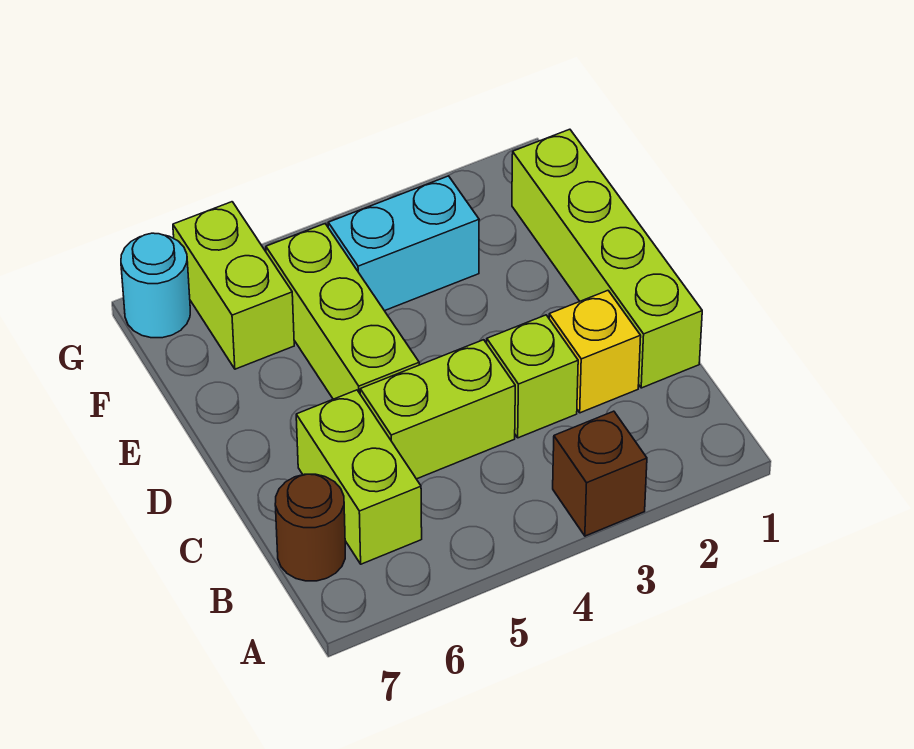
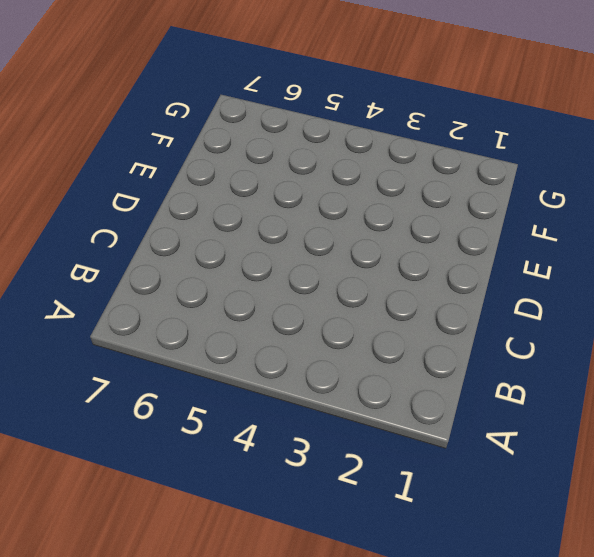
none -> brown 1x1 brick [553,411,647,536]
none -> lime 1x2 brick [296,390,422,564]

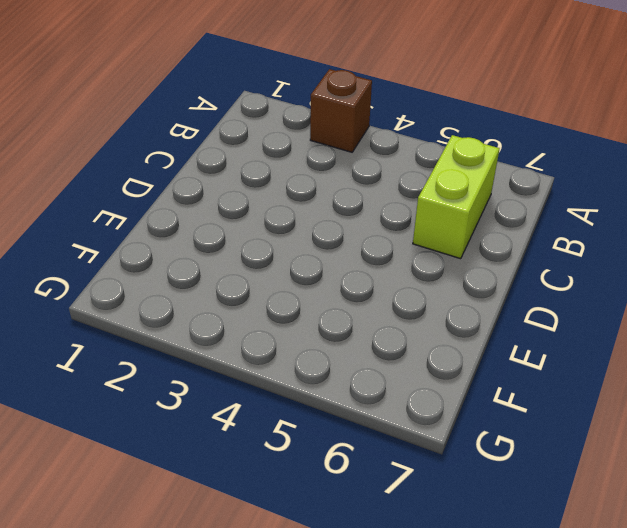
none -> brown 1x1 round brick [275,474,345,581]
none -> lime 1x4 brick [512,129,702,388]

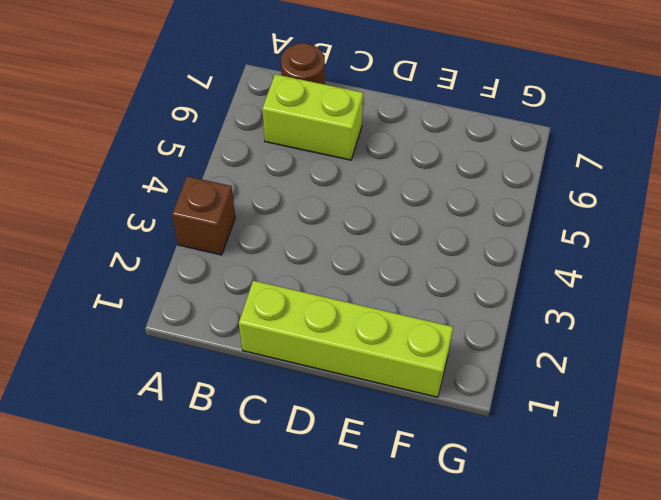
none -> yellow 1x1 brick [549,291,641,413]
none -> lime 1x1 brick [487,315,578,438]

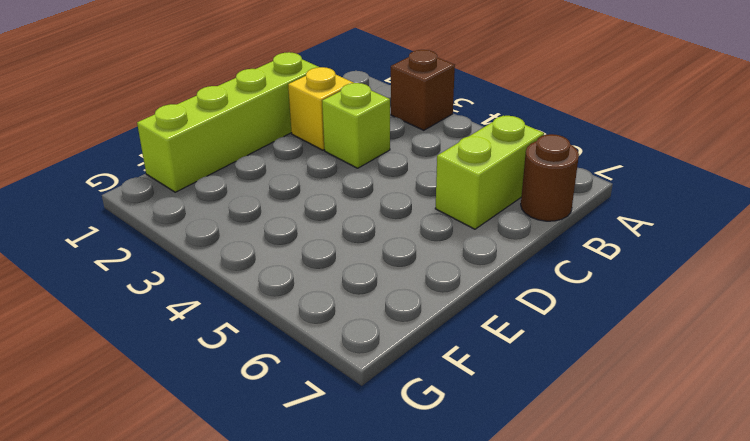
none -> lime 1x2 brick [360,340,515,479]
none -> lime 1x3 brick [266,224,419,399]

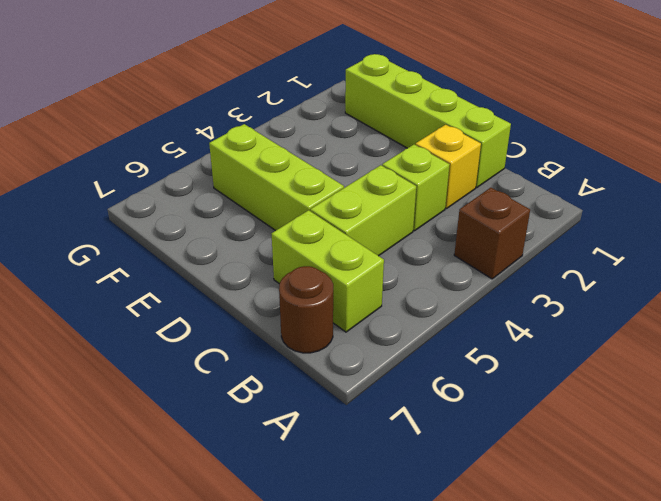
none -> cyan 1x2 brick [328,176,479,311]
none -> lime 1x2 brick [173,202,294,369]

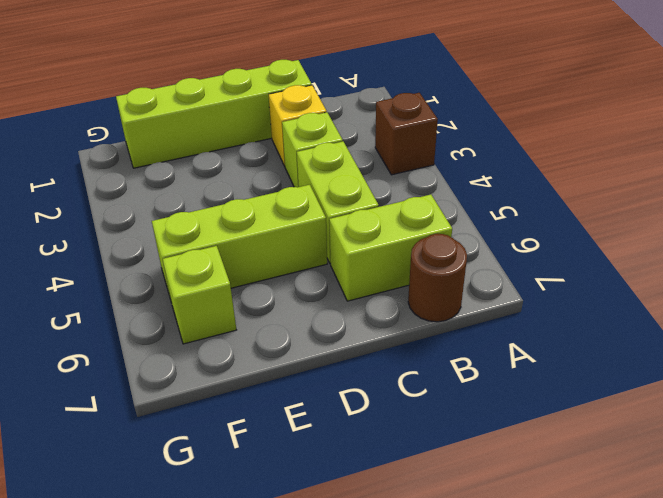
lime 1x1 brick [163,246,236,344] -> lime 1x2 brick [173,202,294,369]
none -> cyan 1x2 brick [328,176,479,311]
none -> cyan 1x1 round brick [121,233,190,338]

